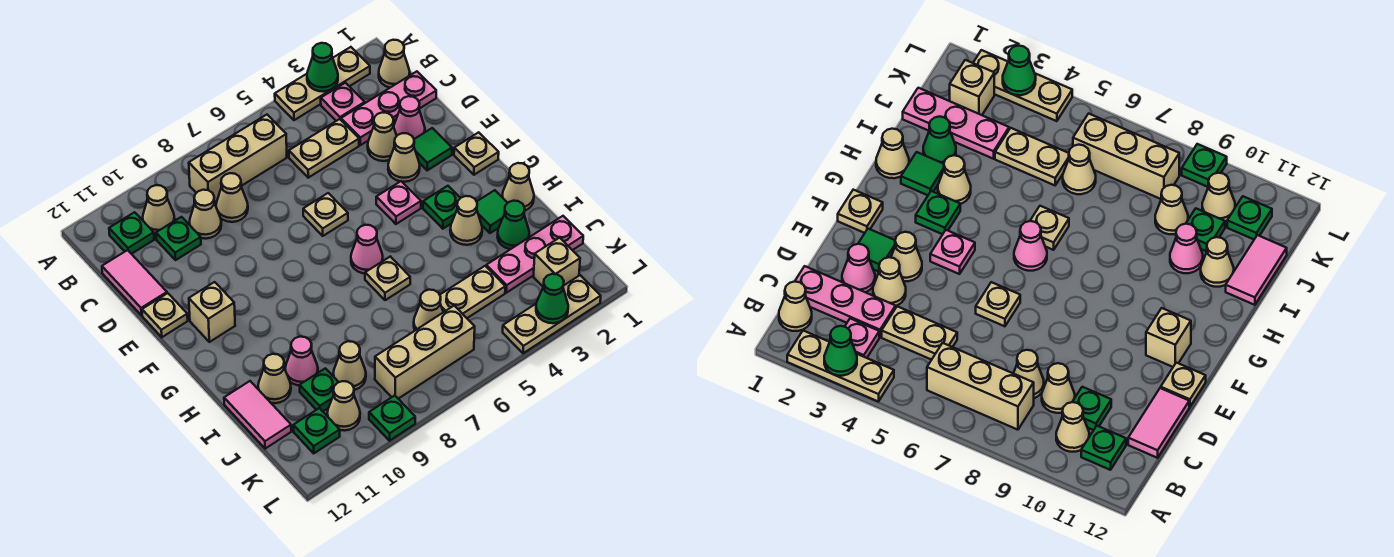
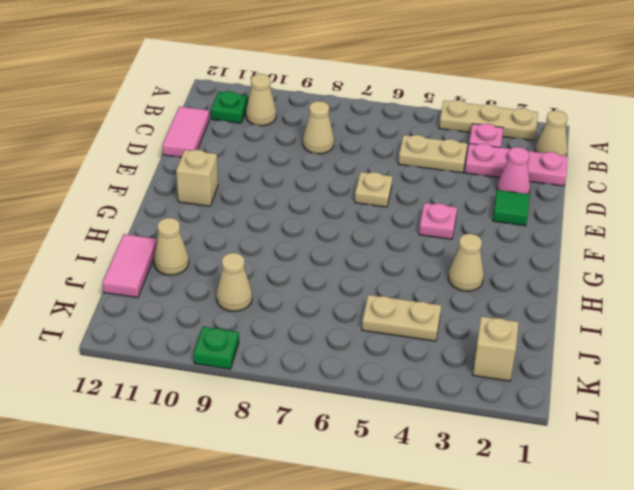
none -> tan 1x3 brick [189,115,287,203]
none -> tan 1x1 cone [189,190,221,239]
none -> green 1x1 plate [156,217,201,260]
none -> tan 1x1 cone [368,112,397,161]

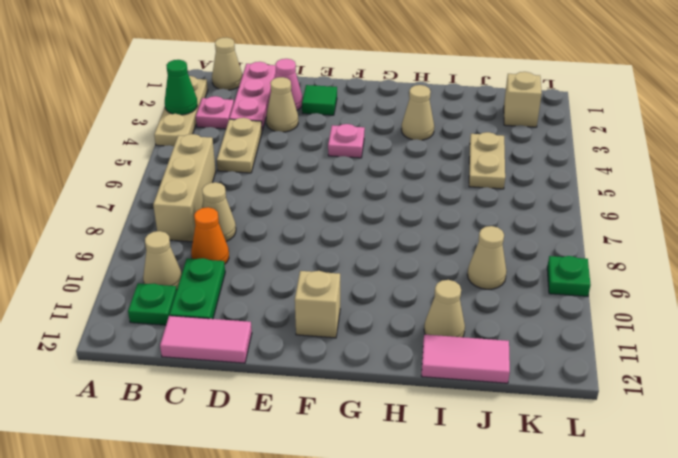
orange 1x1 cone [191,207,229,264] -> tan 1x1 cone [189,190,221,239]
green 1x2 plate [170,258,225,319] -> green 1x1 plate [156,217,201,260]
none -> tan 1x1 cone [388,133,420,182]
none -> tan 1x1 plate [303,193,348,236]
none -> tan 1x1 plate [142,293,188,337]
none -> tan 1x1 plate [454,132,499,175]

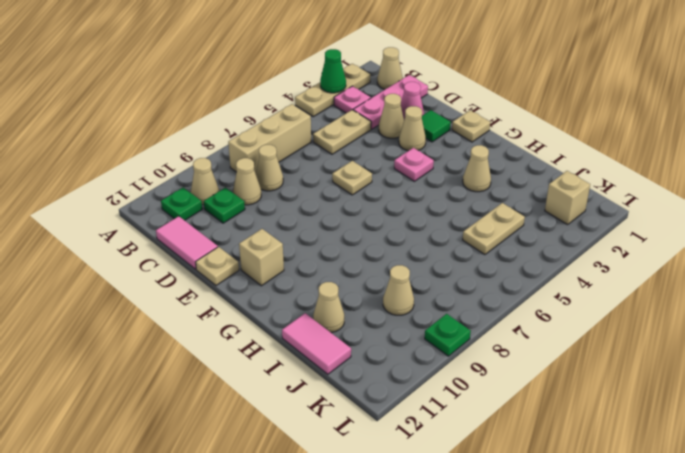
none -> green 1x1 plate [423,186,460,229]
none -> pink 1x1 cone [351,225,383,273]
none -> tan 1x1 cone [502,163,534,210]
none -> green 1x1 tile [477,190,507,233]

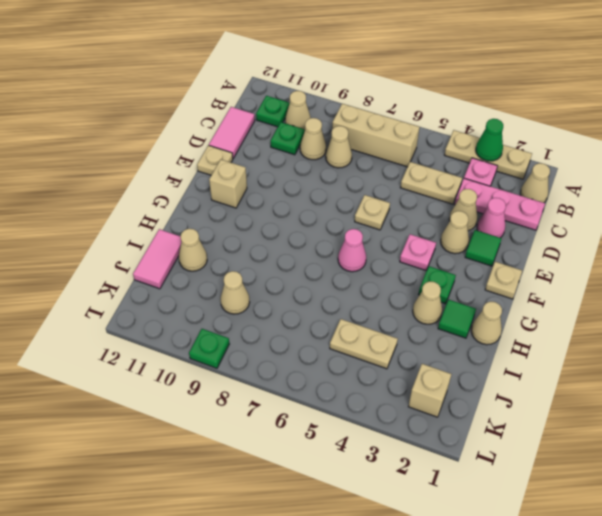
none -> tan 1x1 plate [365,257,410,300]
none -> green 1x1 cone [497,201,529,249]
none -> pink 1x1 cone [285,337,318,386]
none -> pink 1x3 plate [486,216,583,293]

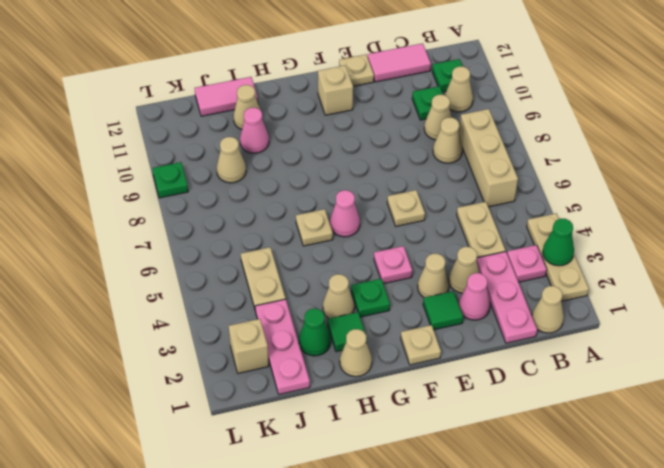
none -> tan 1x1 cone [414,290,443,330]
none -> green 1x1 plate [300,368,339,411]
none -> tan 1x3 brick [375,306,475,399]
none -> tan 1x1 cone [327,381,360,431]

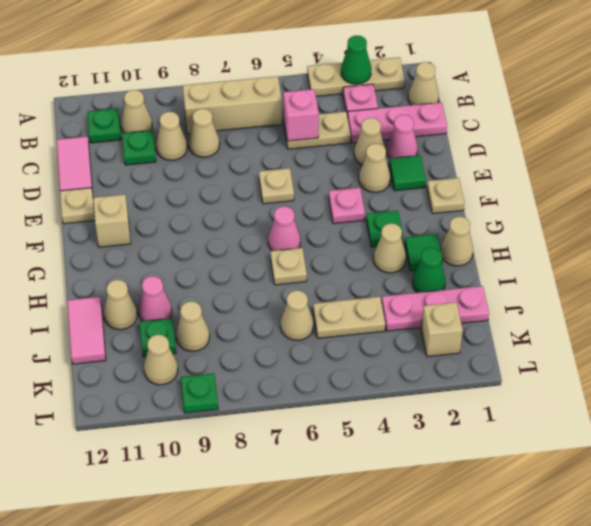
pink 1x1 brick [283,89,319,141] -> none
none -> tan 1x3 brick [375,306,475,399]
none -> green 1x1 plate [293,408,340,453]
none -> tan 1x3 plate [503,275,601,353]
none -> green 1x1 cone [536,274,568,323]

